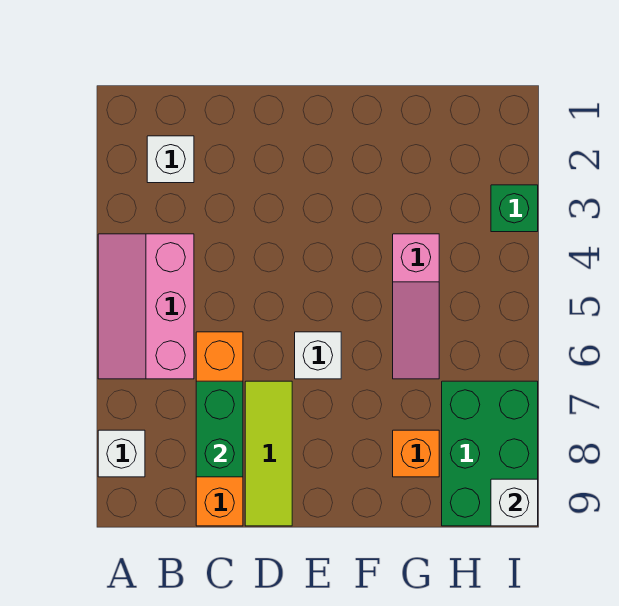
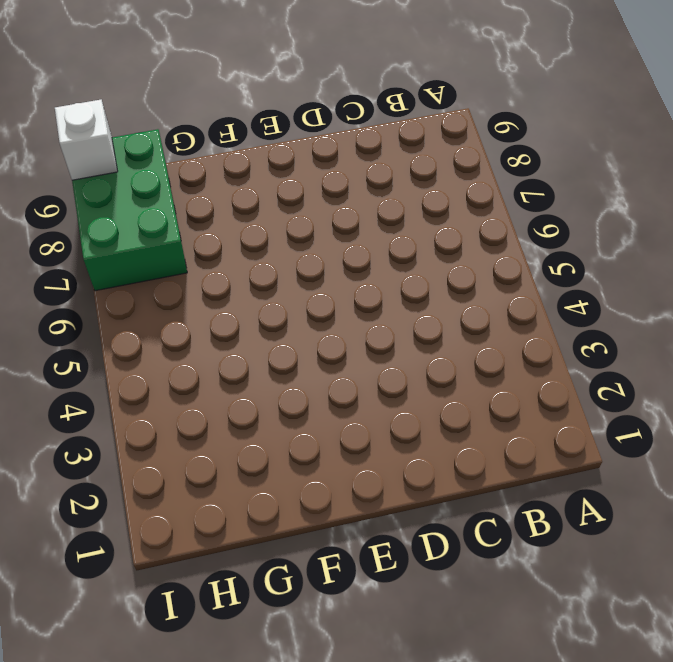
none -> pink 2x3 slope [98,234,194,379]
none -> white 1x1 brick [98,430,145,477]
none -> white 1x1 brick [147,136,194,183]

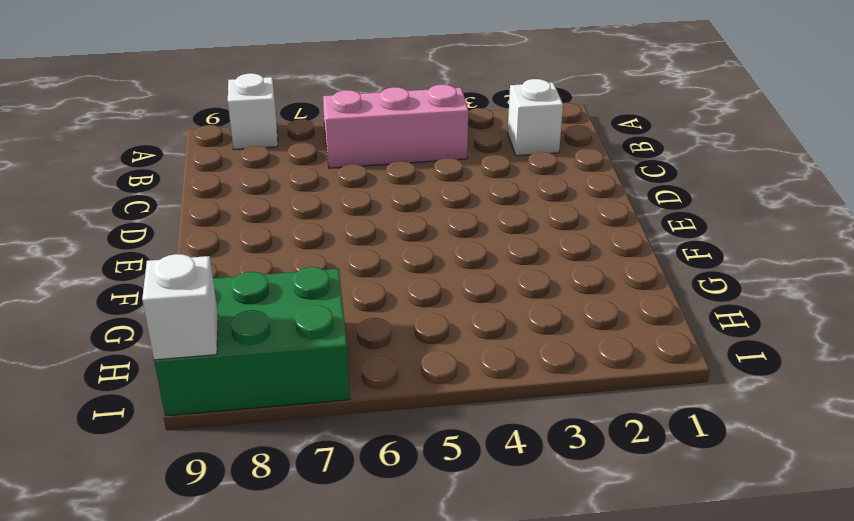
none -> orange 1x4 brick [196,332,243,526]
none -> lime 1x3 tile [245,381,292,526]
none -> white 1x1 brick [295,332,341,379]

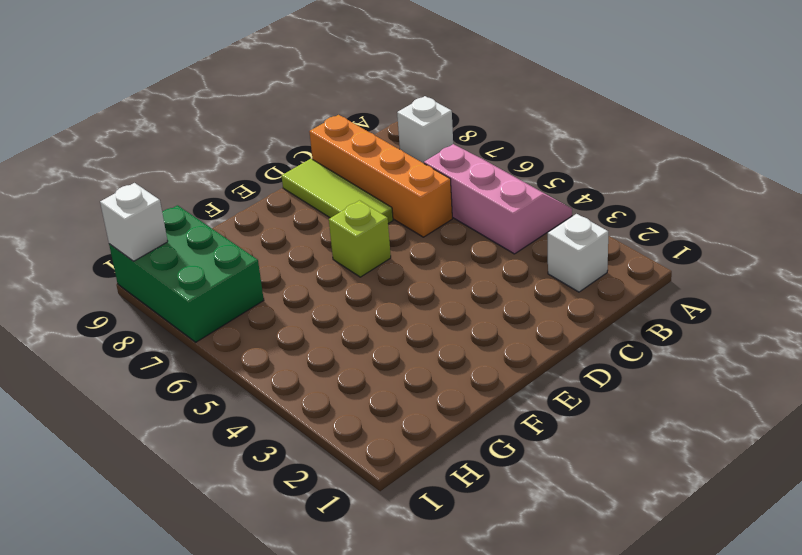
lime 1x1 brick [329,201,391,277] -> white 1x1 brick [295,332,341,379]
none -> pink 1x3 slope [393,234,439,379]
none -> orange 1x1 brick [393,430,439,477]
none -> green 1x1 brick [491,185,538,232]

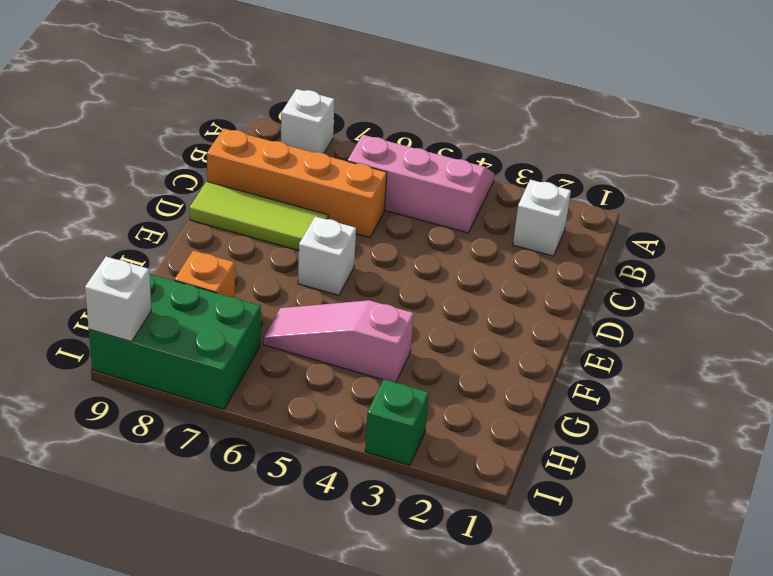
none -> green 1x2 brick [196,381,243,477]

